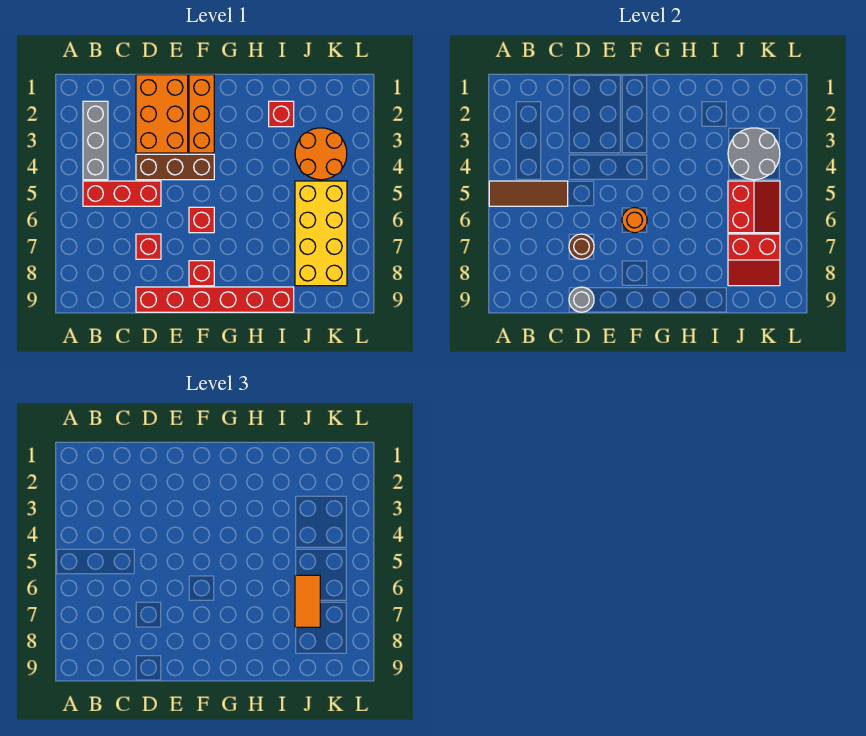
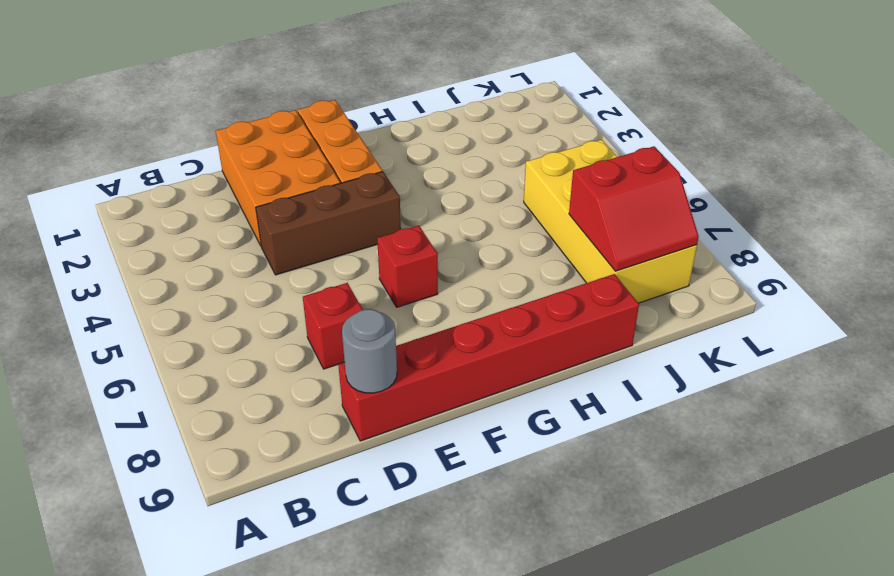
none -> grey 1x3 brick [83,101,108,180]
none -> red 1x3 brick [83,181,161,206]
none -> red 1x1 brick [189,261,214,286]

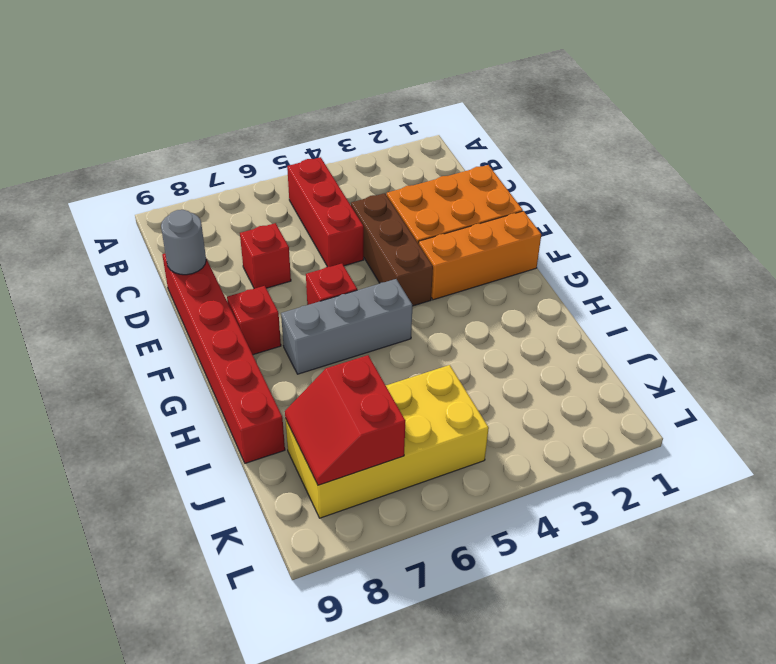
grey 1x3 brick [281,279,412,374] -> grey 1x3 brick moved to [83,101,108,180]
none -> red 1x1 brick [269,101,294,127]
none -> orange 2x2 round brick [295,128,347,180]
none -> brown 1x3 tile [489,181,568,206]

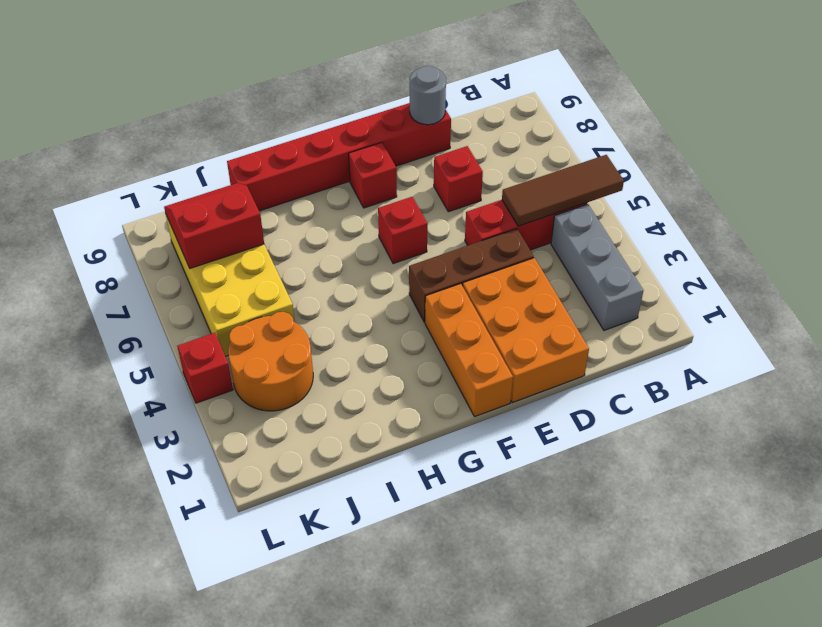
red 1x1 brick [177,333,233,403] -> red 1x1 brick moved to [269,101,294,127]
none -> brown 1x1 round brick [569,234,594,259]
none -> orange 1x1 round brick [622,208,647,233]
none -> grey 2x2 round brick [728,128,780,180]

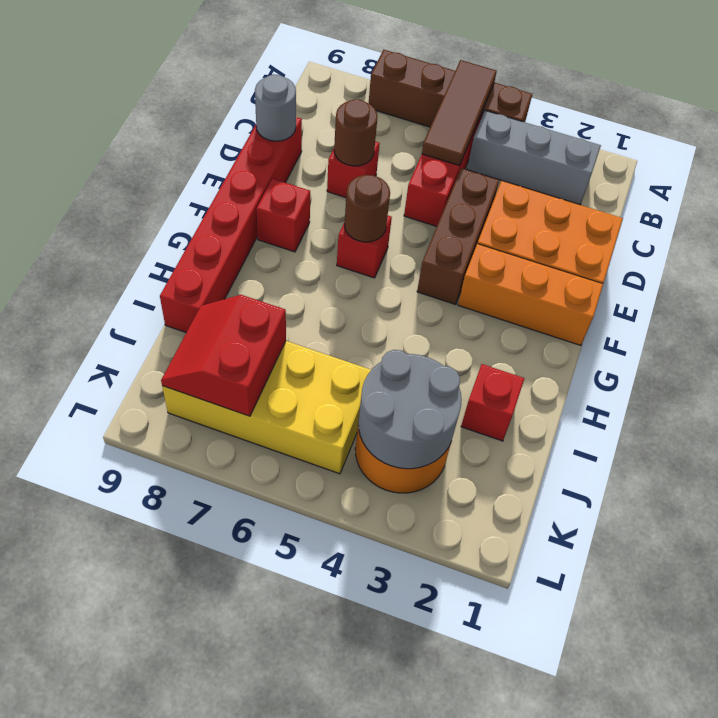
brown 1x4 brick [369,50,532,127] -> none
brown 1x1 round brick [345,175,390,242] -> orange 1x1 round brick [622,208,647,233]
none -> red 2x2 slope [728,181,780,233]
none -> orange 1x2 tile [295,575,320,627]

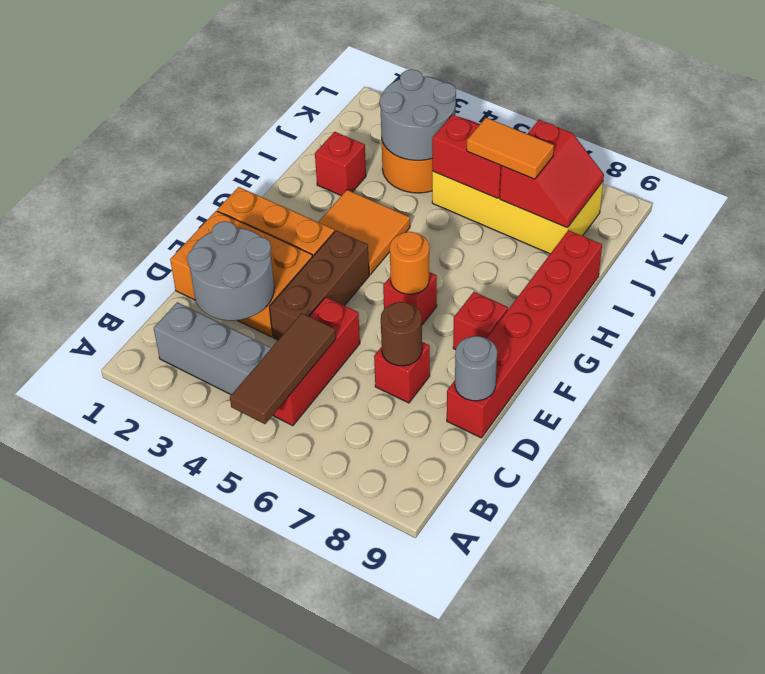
grey 2x2 round brick [187,221,274,321] -> none
orange 2x2 tile [319,190,410,275] -> none

